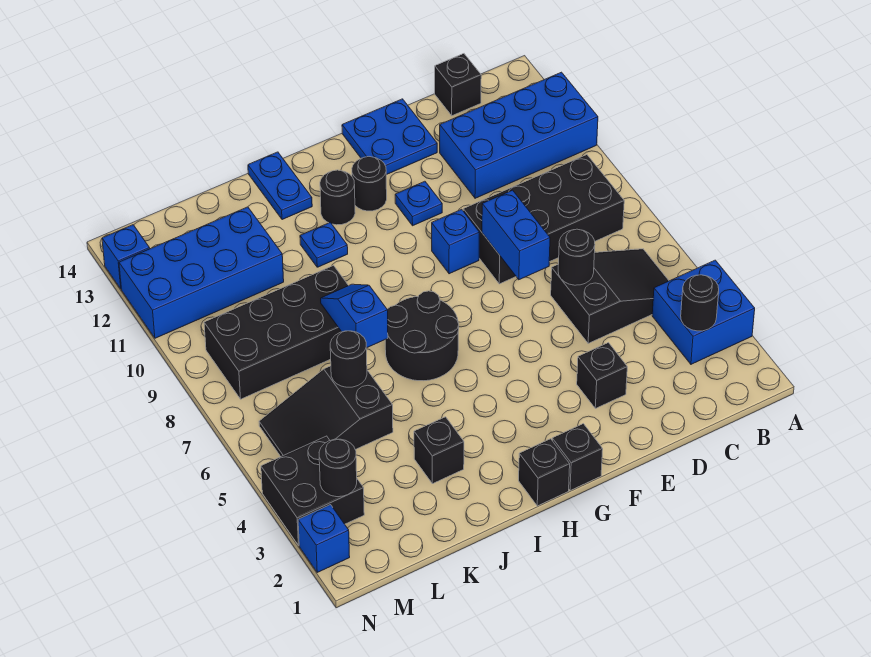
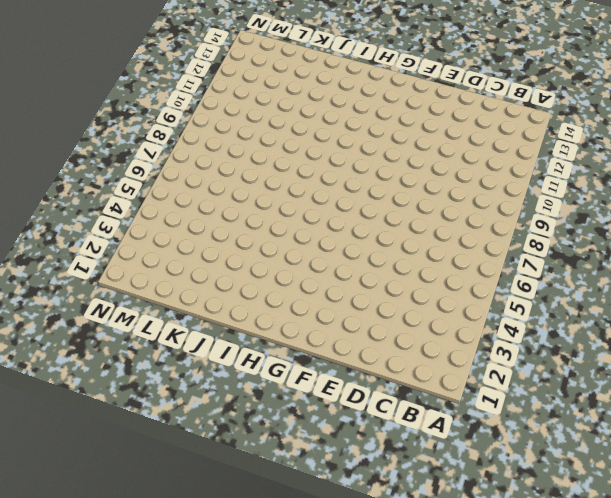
none -> blue 2x2 brick [652,260,755,364]
none -> blue 2x4 brick [440,72,598,198]
none -> black 2x3 slope [551,249,669,343]

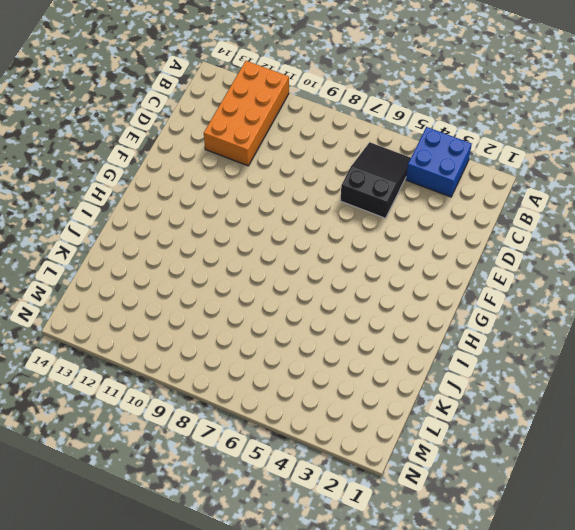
orange 2x4 brick [204,61,289,166] -> blue 2x4 brick [440,72,598,198]
none -> black 2x4 brick [463,155,624,284]
none -> black 1x1 brick [435,54,481,116]
none -> black 1x1 brick [577,343,627,408]

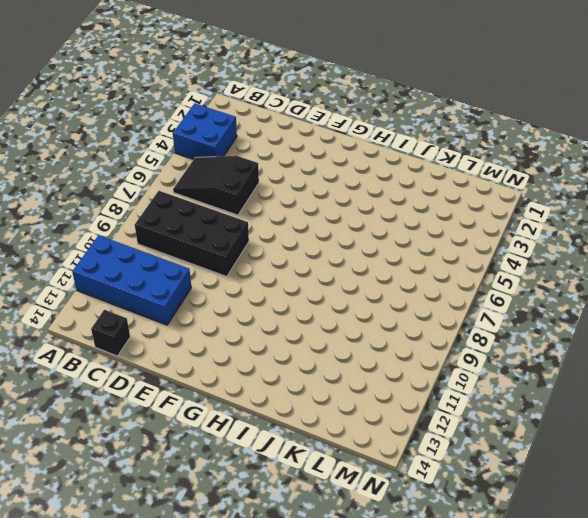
none -> black 1x1 brick [577,343,627,408]
none -> blue 2x2 plate [342,99,437,175]
none -> blue 1x1 brick [432,209,480,274]

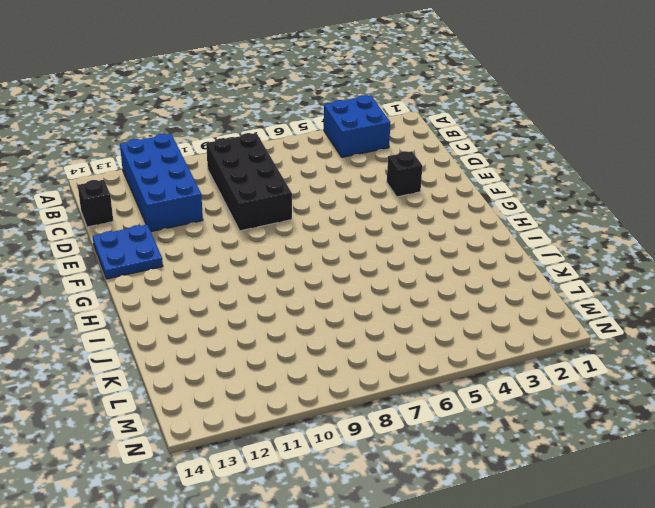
none -> black 2x3 slope [551,249,669,343]
none -> blue 1x1 brick [432,209,480,274]
none -> blue 1x1 plate [395,181,442,226]

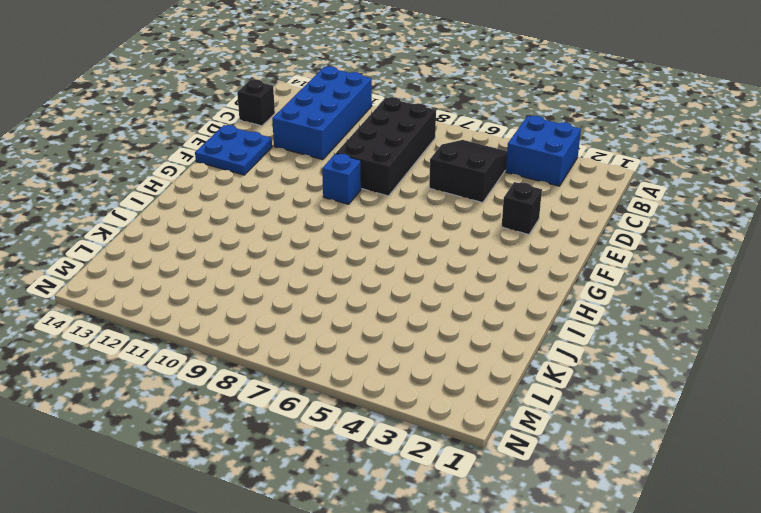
none -> blue 1x1 plate [395,181,442,226]
none -> black 1x1 brick [552,424,603,491]
none -> black 1x1 round brick [352,157,387,211]

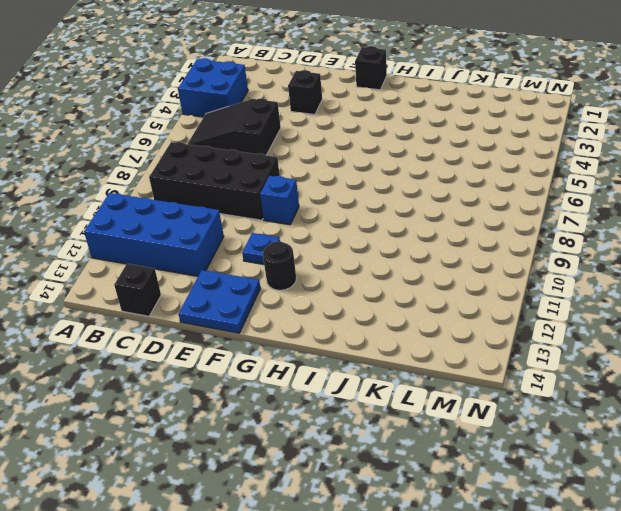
none -> black 1x1 brick [519,439,570,506]
none -> black 2x2 round brick [385,291,459,381]
none -> black 1x1 round brick [320,170,355,225]

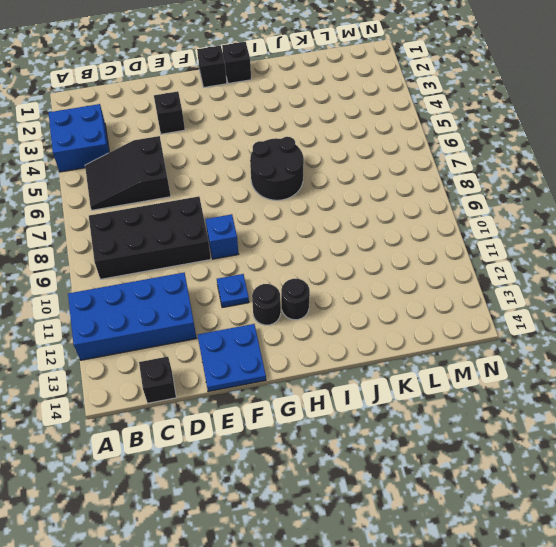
none -> blue 1x1 plate [300,222,348,267]
none -> blue 1x2 plate [248,152,312,220]
none -> black 1x1 brick [414,417,464,484]

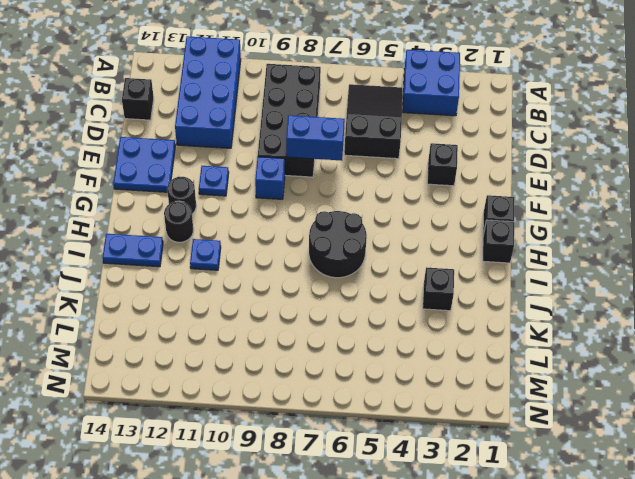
none -> black 2x4 brick [204,266,349,399]
none -> black 2x3 slope [259,366,393,456]
none -> blue 2x4 brick [119,207,284,338]

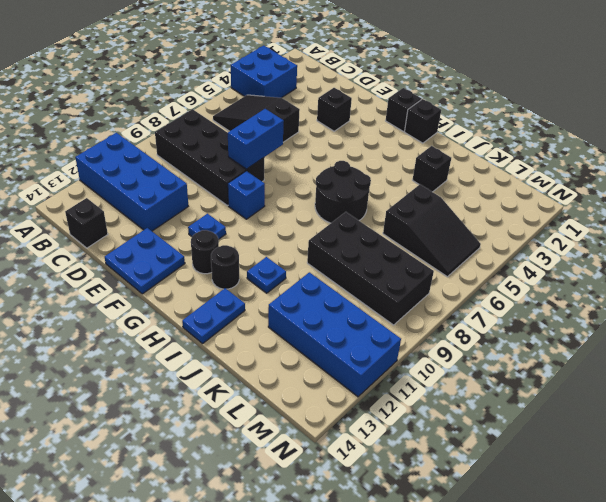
none -> black 2x2 brick [261,436,364,545]
none -> blue 1x1 brick [298,505,350,572]
none -> blue 1x1 brick [102,225,150,289]

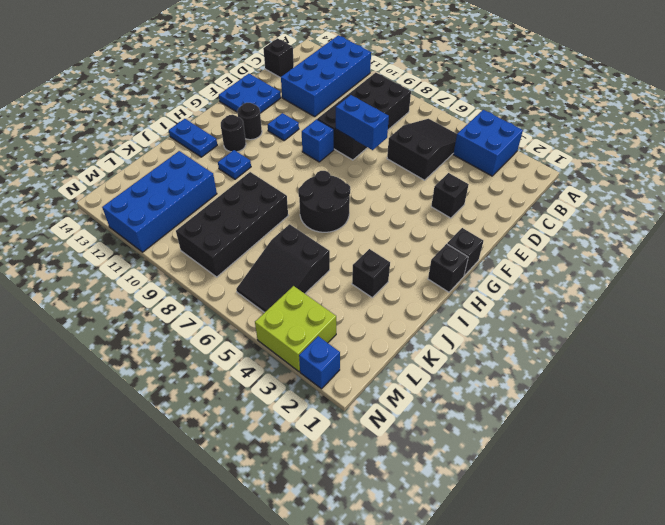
lime 2x2 brick [255,286,336,372] -> black 2x2 brick [261,436,364,545]
none -> blue 1x1 brick [102,225,150,289]
none -> black 1x1 round brick [681,275,719,331]
none -> black 1x1 round brick [558,229,595,285]

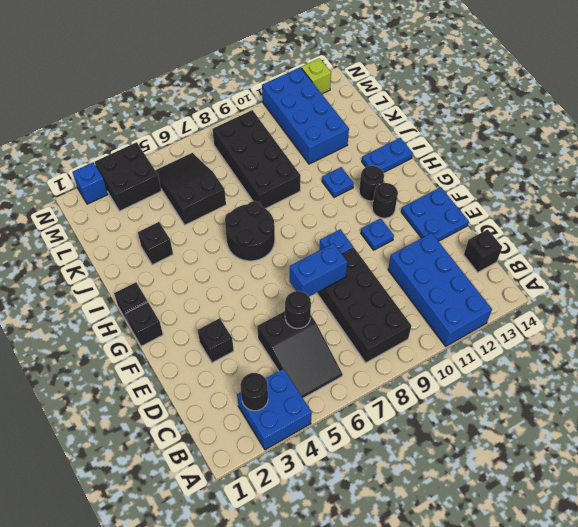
lime 1x1 brick [301,58,331,94] -> blue 1x1 brick [102,225,150,289]
none -> blue 1x2 slope [321,284,388,348]
none -> black 1x1 round brick [330,331,367,387]
none -> black 1x1 round brick [319,439,357,497]

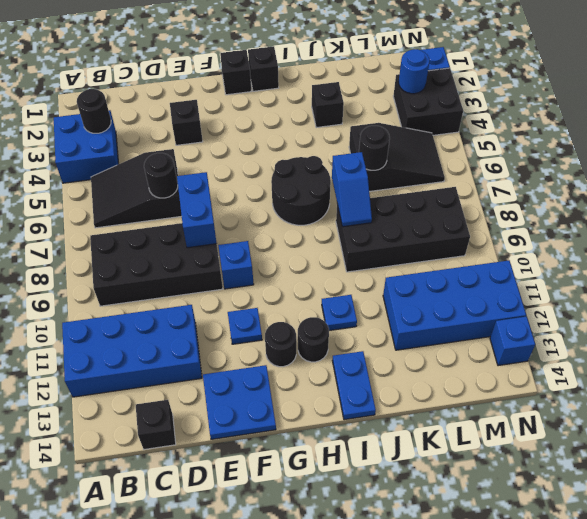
blue 1x1 round brick [399,49,430,94] -> black 1x1 round brick [319,439,357,497]

